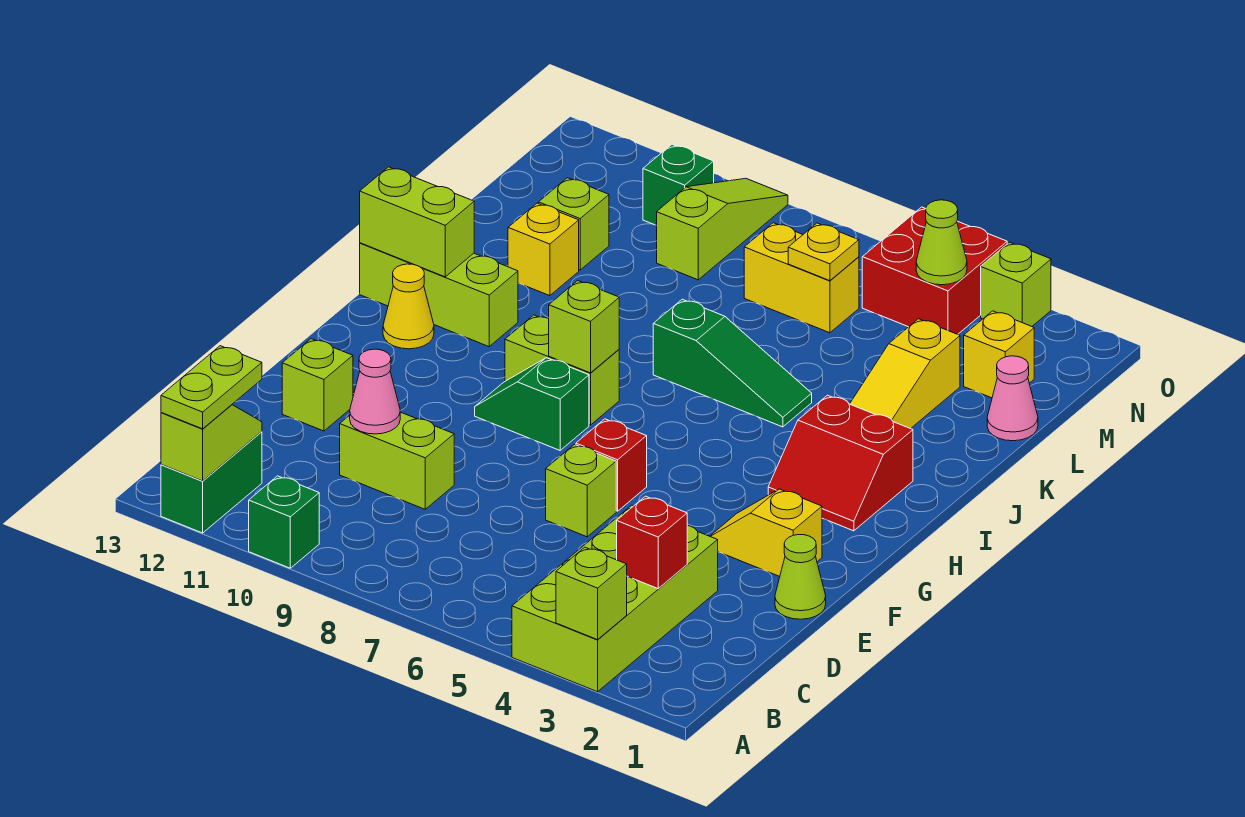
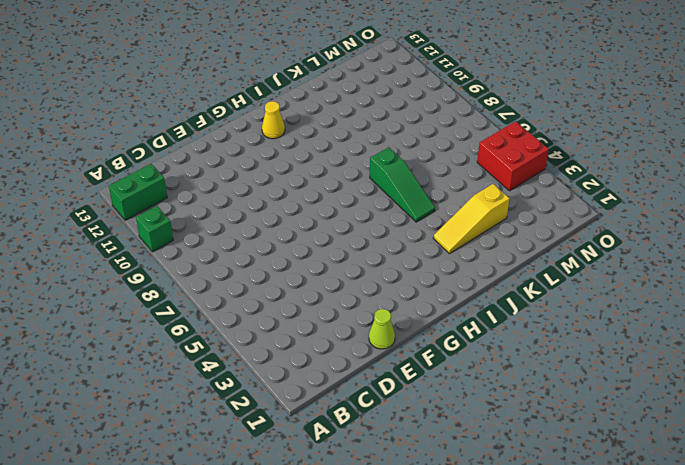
none -> lime 2x4 brick [512,505,718,692]
none -> lime 1x2 brick [340,412,454,509]
none -> lime 1x1 brick [546,445,616,537]
none -> lime 1x1 brick [282,339,353,431]

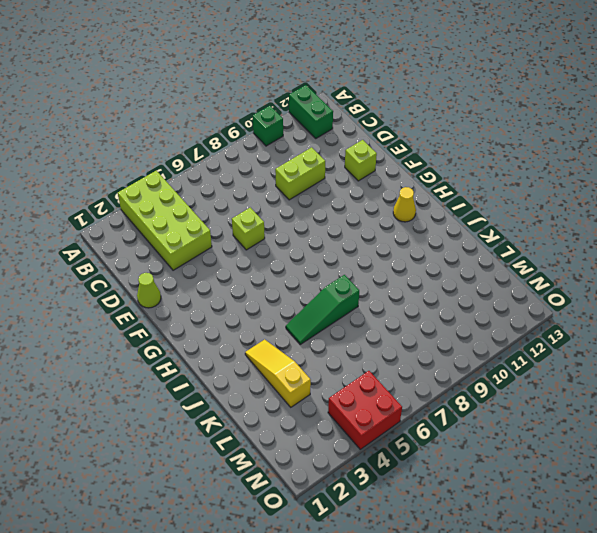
none -> yellow 1x2 slope [710,489,822,576]
none -> red 1x1 brick [576,419,647,511]
none -> green 1x2 slope [475,358,589,450]
none -> red 2x2 slope [768,395,913,531]

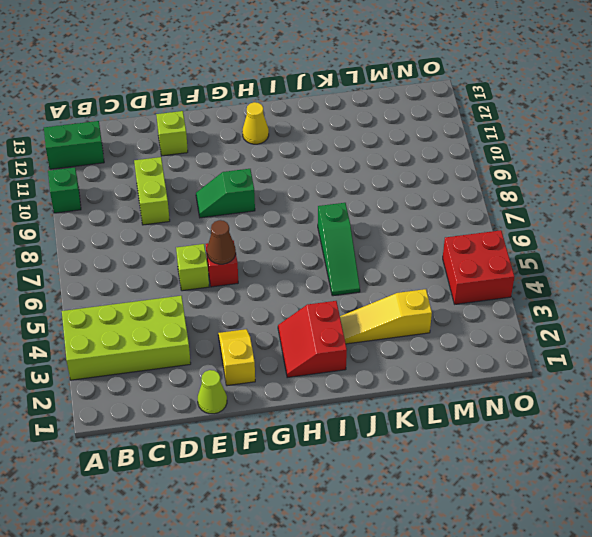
brown 1x1 cone [207,220,236,264] -> none
green 1x2 slope [196,169,255,218] -> green 1x2 slope turned to [475,358,589,450]
none -> lime 1x2 brick [505,315,619,425]
none -> lime 1x3 brick [360,243,518,347]
none -> yellow 1x1 brick [508,203,579,296]
none -> pink 1x1 cone [987,356,1038,441]

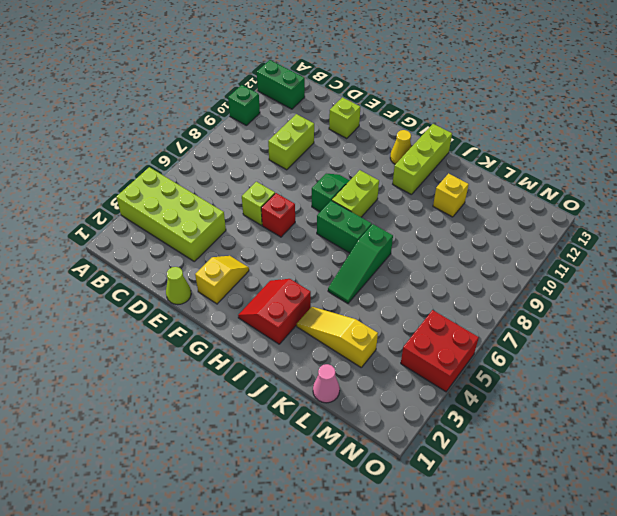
green 1x2 brick [317,201,372,253] -> none
none -> lime 1x1 brick [538,178,609,270]
none -> yellow 1x1 brick [964,311,1034,398]
none -> yellow 1x2 brick [744,223,859,333]
none -> lime 1x3 slope [657,178,788,280]

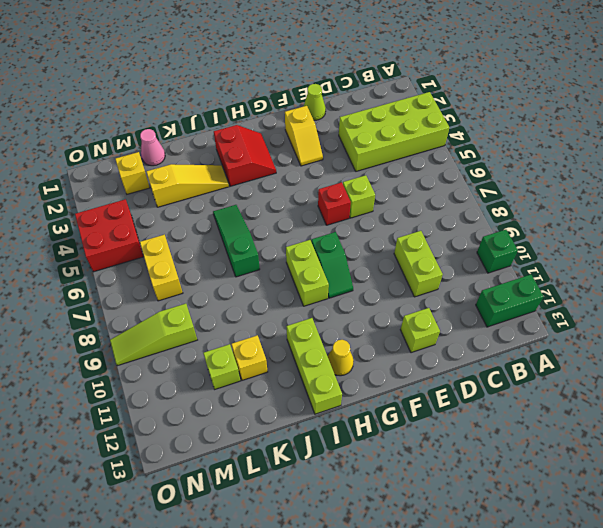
none -> green 1x1 brick [643,145,714,225]
none -> lime 1x1 brick [981,242,1051,326]
none -> lime 1x1 brick [556,547,627,640]
none -> lime 1x2 slope [161,405,262,481]

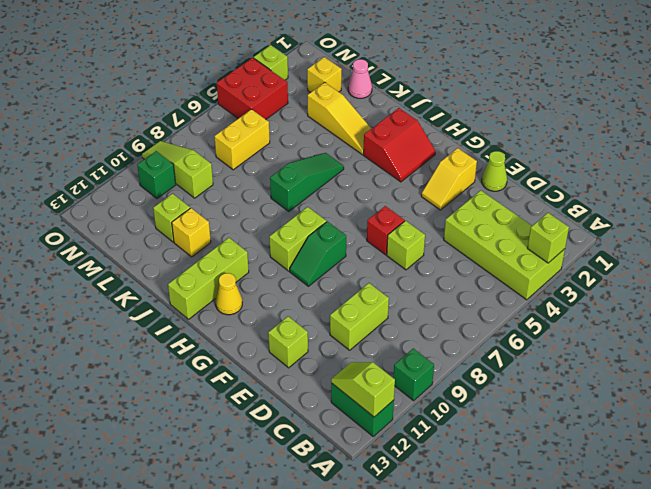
none -> red 1x1 brick [617,496,687,588]
none -> pink 1x1 cone [350,349,400,434]
none -> lime 1x1 brick [549,281,619,373]
none -> lime 1x2 brick [360,167,474,277]

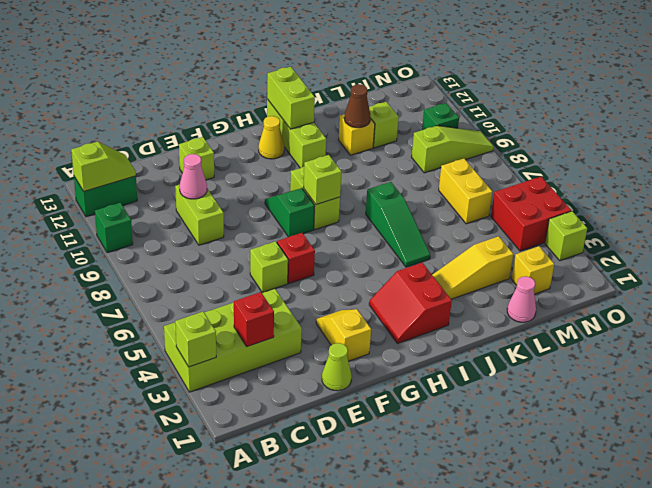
brown 1x1 cone [345,84,370,128] -> none
none -> yellow 1x1 plate [788,223,859,281]
none -> lime 1x1 cone [916,200,967,285]
none -> lime 1x2 plate [161,346,262,429]

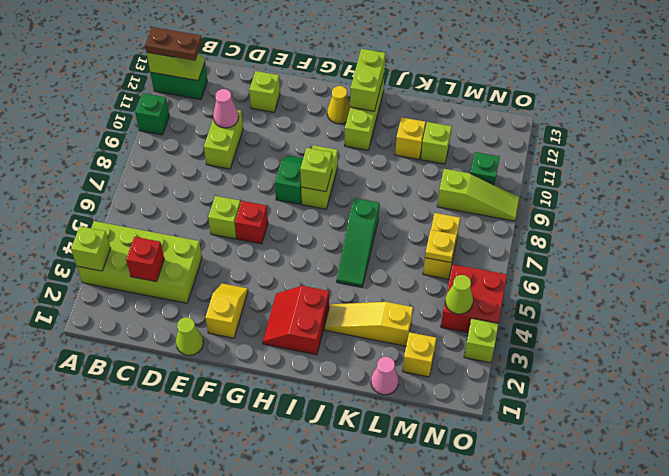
brown 1x2 plate [145,27,202,61] -> lime 1x2 plate [161,346,262,429]

